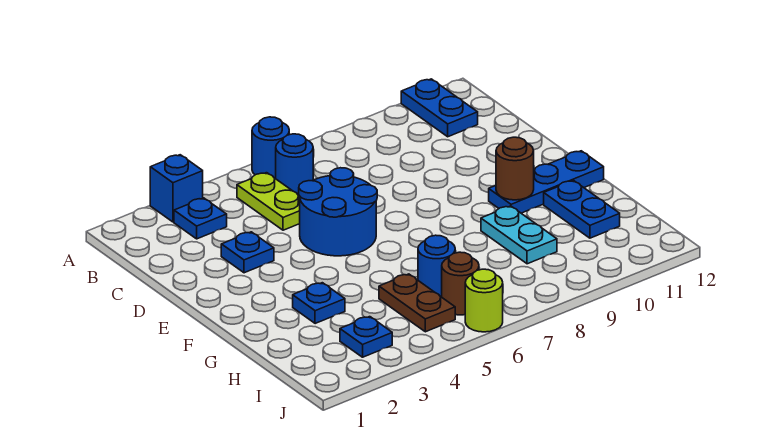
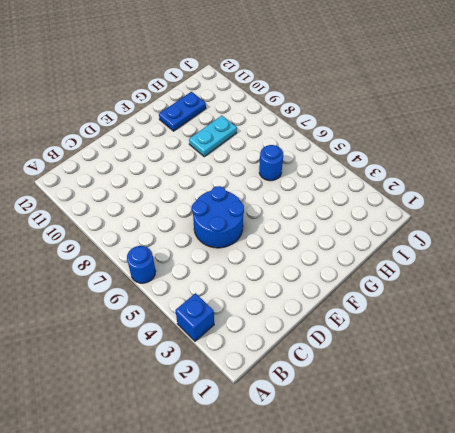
none -> blue 1x2 plate [401,79,478,137]
none -> blue 1x1 plate [174,198,227,239]
none -> lime 1x2 plate [237,173,300,230]

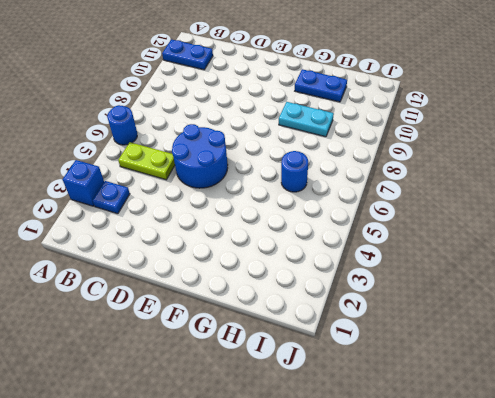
none -> blue 1x1 round brick [276,134,313,195]
none -> blue 1x1 plate [221,232,274,273]
none -> blue 1x3 plate [489,151,604,213]

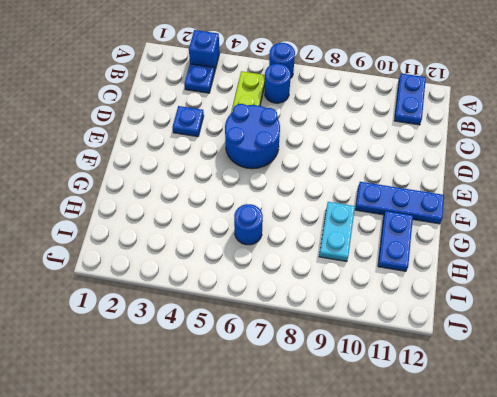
none -> blue 1x1 plate [293,283,345,324]
none -> brown 1x2 plate [379,274,455,332]
none -> blue 1x1 plate [340,317,392,357]

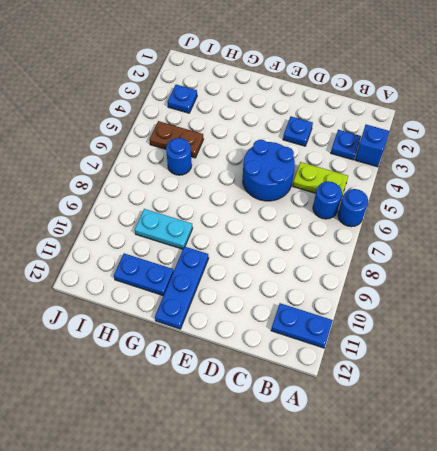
none -> blue 1x1 plate [293,283,345,324]
none -> brown 1x1 round brick [442,252,479,315]
none -> lime 1x1 round brick [465,269,503,332]

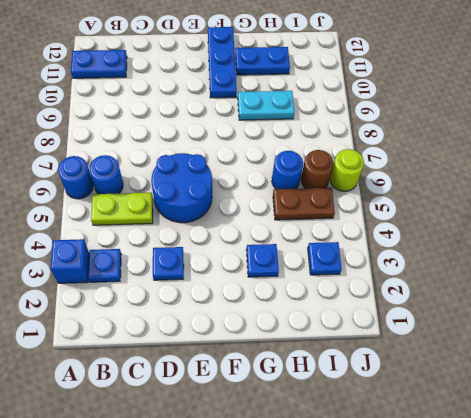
none -> brown 1x1 round brick [496,137,534,200]

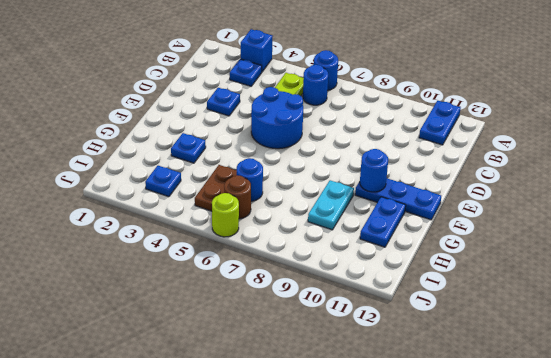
blue 1x1 round brick [360,149,388,192] -> brown 1x1 round brick [496,137,534,200]

